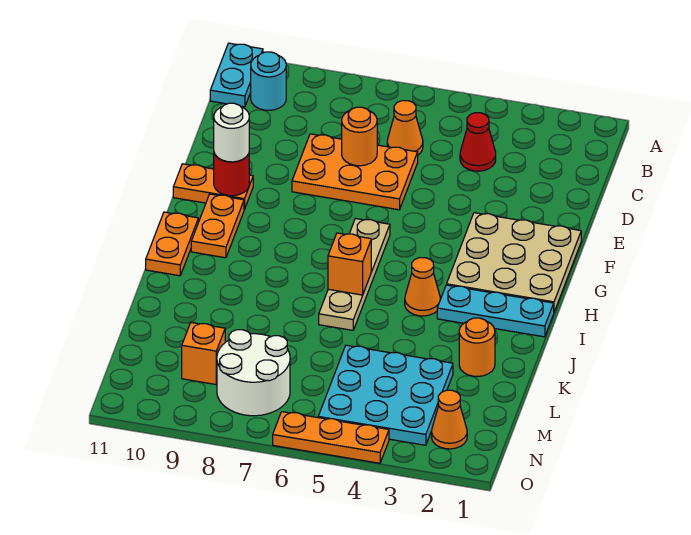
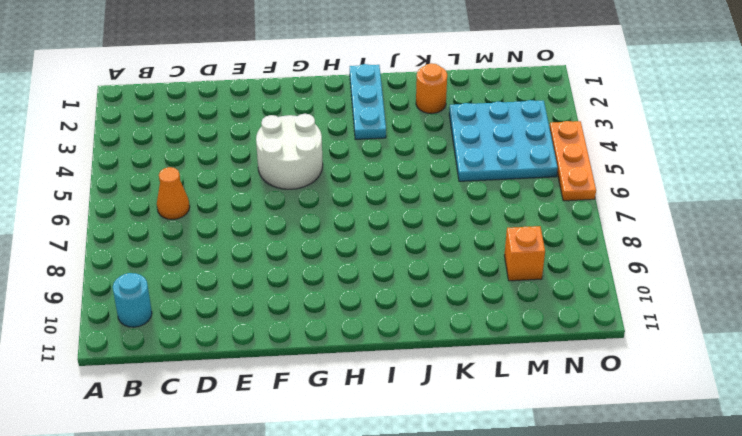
white 2x2 round brick [256,114,323,189] -> white 2x2 round brick moved to [217,330,290,416]
none -> cyan 1x2 plate [210,43,263,107]
none -> red 1x1 cone [460,113,496,171]
none -> orange 2x3 plate [292,134,418,210]

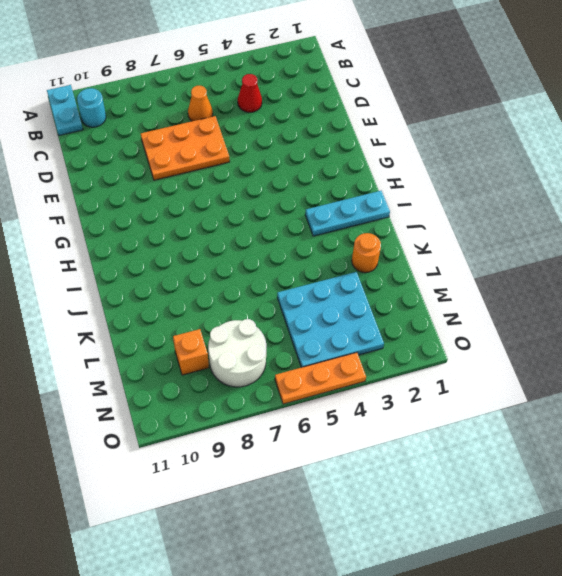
none -> tan 3x3 plate [447,213,581,312]
none -> orange 1x2 plate [173,164,253,209]
none -> tan 1x4 plate [319,219,390,330]

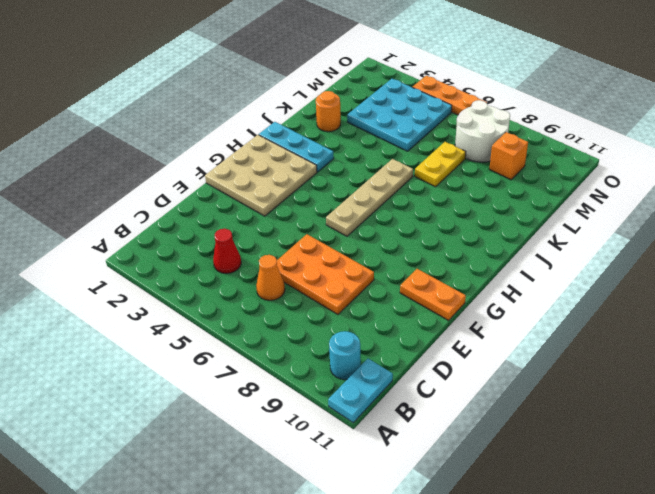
yellow 1x2 plate [415,142,466,187] -> none
none -> orange 1x2 plate [191,194,244,258]
none -> orange 1x2 plate [146,212,198,276]
none -> orange 1x1 cone [405,258,440,316]

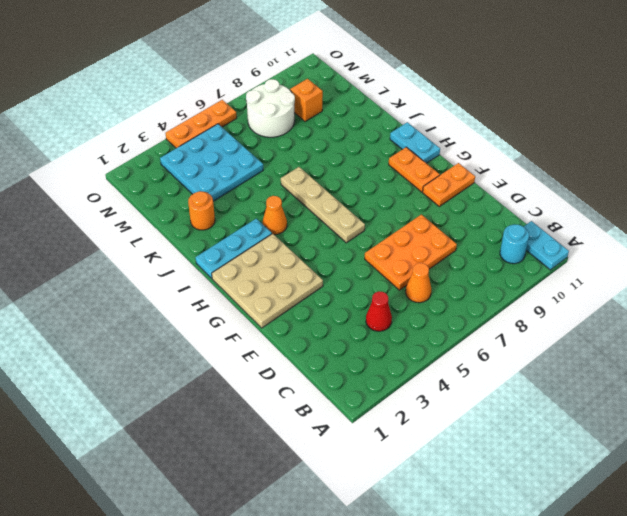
cyan 1x2 plate [390,122,440,163] -> orange 1x2 plate [146,212,198,276]
none -> orange 1x1 cone [432,390,467,449]
none -> orange 1x1 round brick [342,107,377,166]
none -> red 1x1 round brick [214,153,249,196]

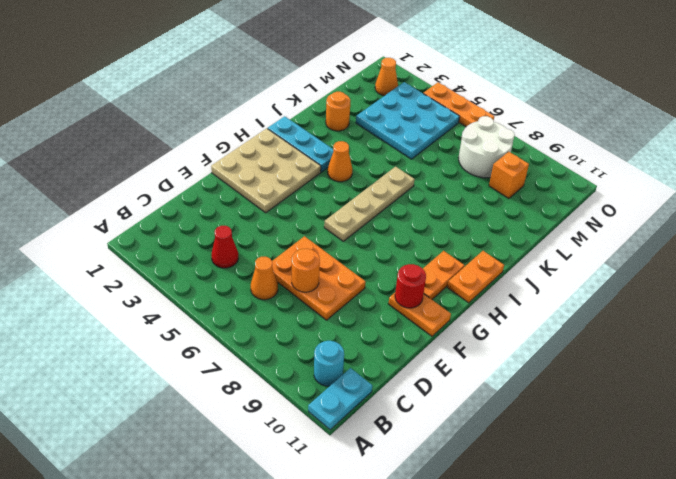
none -> orange 1x1 brick [328,233,371,295]
none -> white 1x1 round brick [214,103,249,162]

